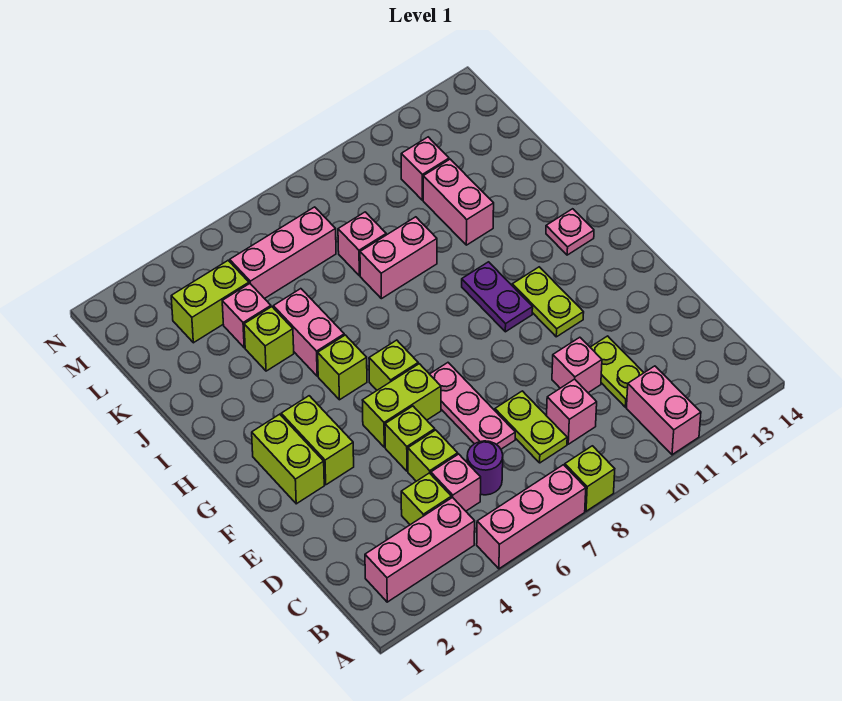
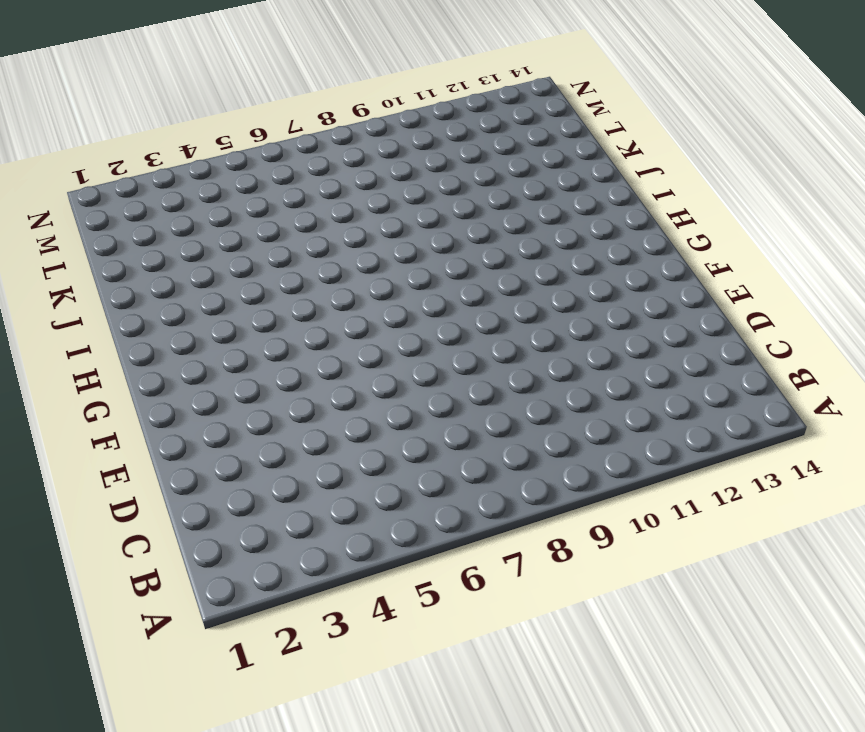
none -> pink 1x3 brick [477,465,586,569]
none -> lime 1x1 brick [565,446,615,511]
none -> pink 1x2 brick [626,366,701,455]
none -> pink 1x3 brick [365,497,475,602]

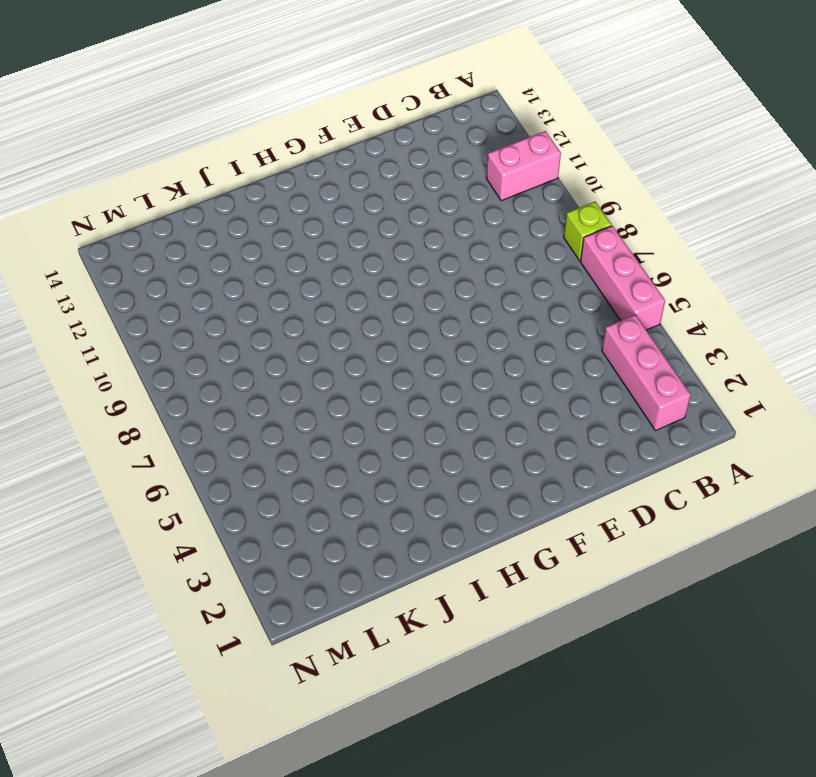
none -> lime 1x1 brick [401,473,451,525]
none -> pink 1x1 brick [431,454,481,511]
none -> purple 1x1 round brick [467,441,503,495]
none -> lime 1x2 plate [495,391,567,463]

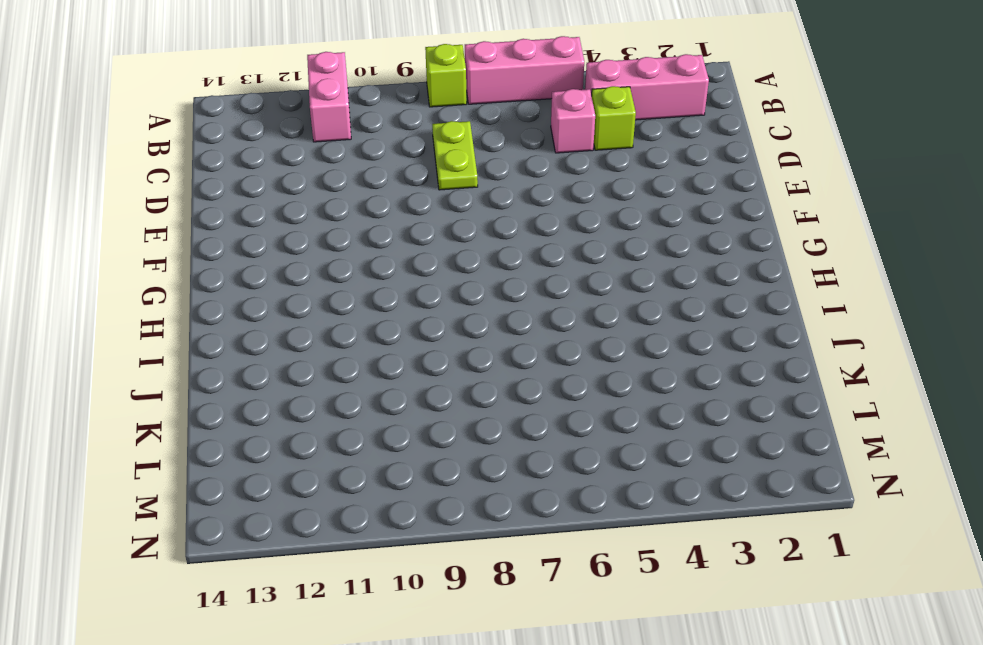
none -> purple 1x1 round brick [467,441,503,495]
none -> pink 1x1 brick [547,379,597,444]
none -> lime 1x2 plate [590,336,644,407]
none -> lime 1x1 brick [408,430,458,481]

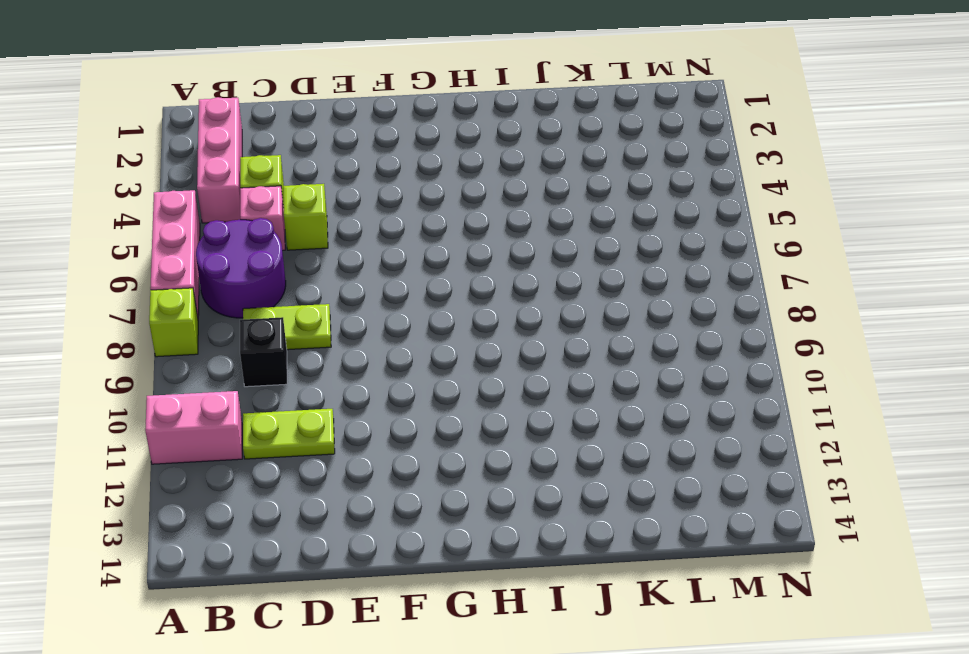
purple 2x2 round brick [196,218,286,318] -> purple 1x1 round brick [467,441,503,495]
black 1x1 brick [240,317,287,387] -> pink 1x1 brick [547,379,597,444]
none -> pink 1x3 plate [430,363,515,449]
none -> pink 1x1 brick [552,337,602,393]
none -> lime 1x1 brick [385,406,435,471]
none -> lime 1x2 brick [252,414,324,504]

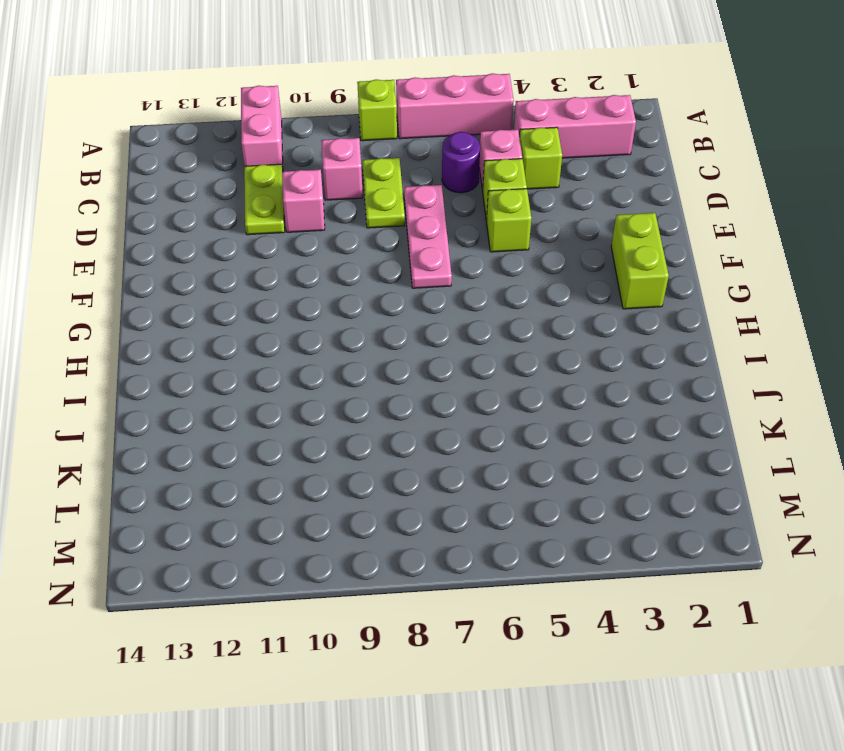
none -> lime 1x2 brick [281,396,354,485]
none -> lime 1x2 brick [362,364,441,447]
none -> lime 1x2 plate [512,267,584,337]
none -> lime 1x1 brick [369,340,418,390]

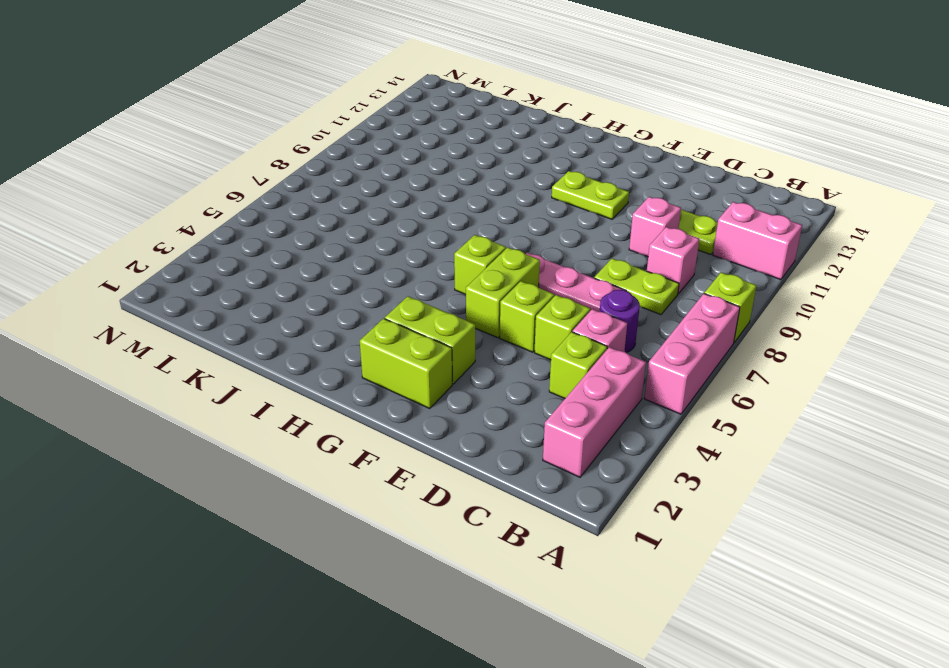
none -> purple 1x2 plate [462,262,533,332]
none -> lime 1x1 brick [318,335,367,400]
none -> pink 1x1 plate [546,209,594,255]
none -> pink 1x2 brick [273,289,344,376]

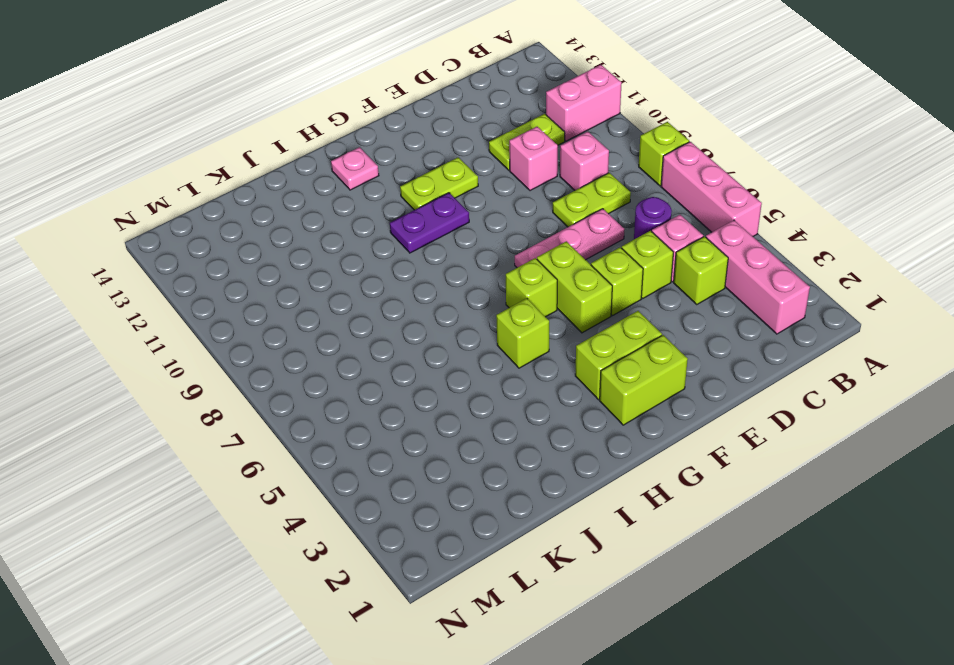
none -> pink 1x2 brick [273,289,344,376]
none -> lime 1x1 brick [244,307,294,371]
none -> pink 1x2 brick [360,217,437,299]
none -> pink 1x2 brick [423,159,494,245]

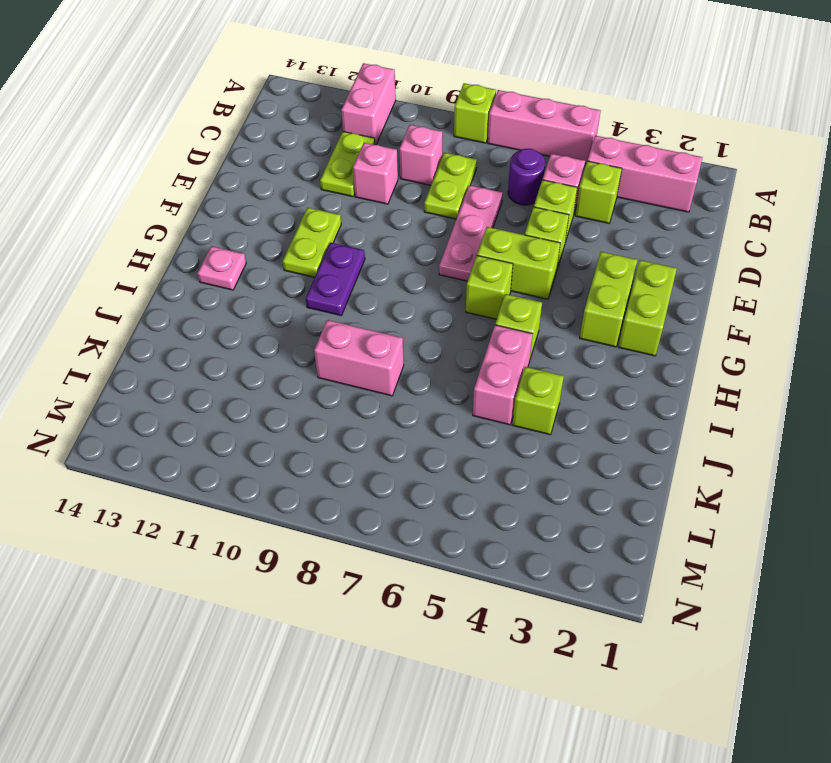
none -> pink 1x2 brick [423,159,494,245]
none -> pink 1x1 brick [222,284,271,348]
none -> pink 1x1 brick [338,212,386,276]
none -> lime 1x2 brick [171,261,249,343]

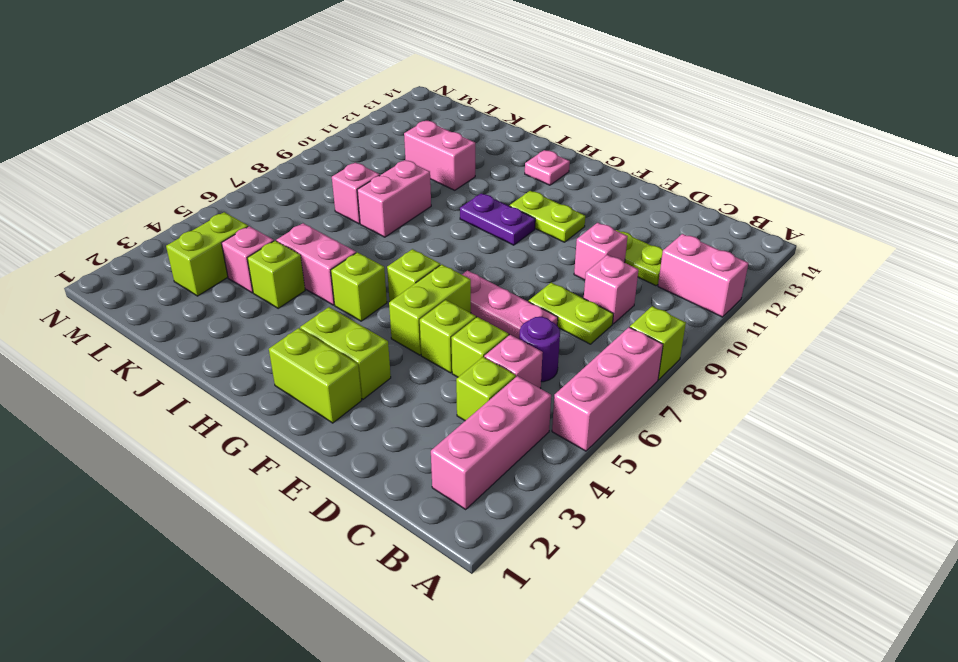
none -> pink 1x3 brick [230,207,336,299]
none -> pink 1x1 brick [401,137,449,200]

